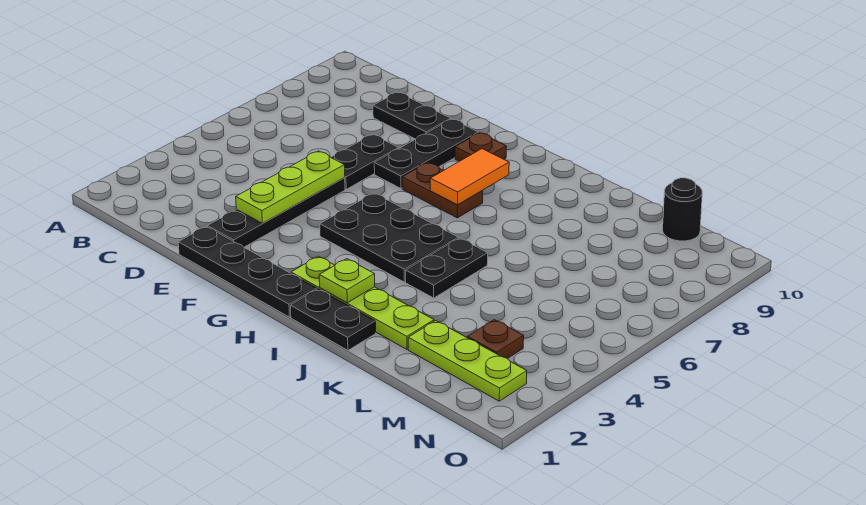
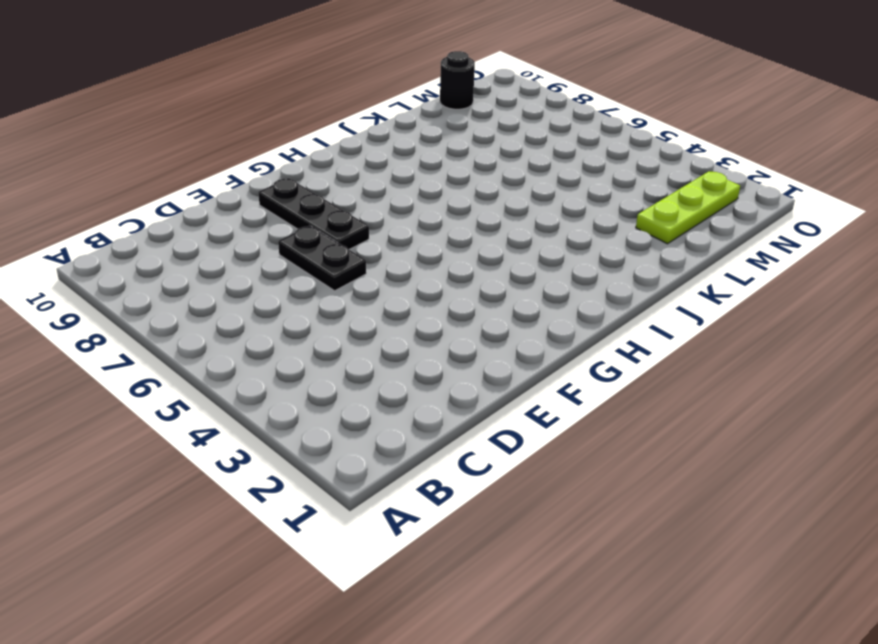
none -> black 1x2 plate [373,92,451,139]
none -> black 1x4 plate [178,226,317,317]
none -> black 1x4 plate [208,178,345,247]

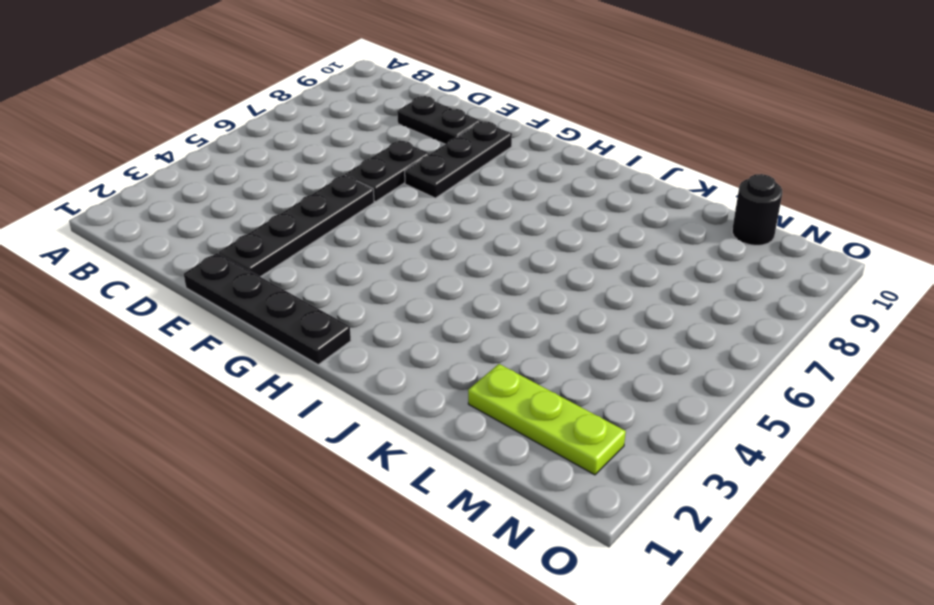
none -> black 2x3 plate [320,193,458,282]
none -> brown 1x2 plate [402,162,483,218]
none -> brown 1x1 plate [455,133,506,161]

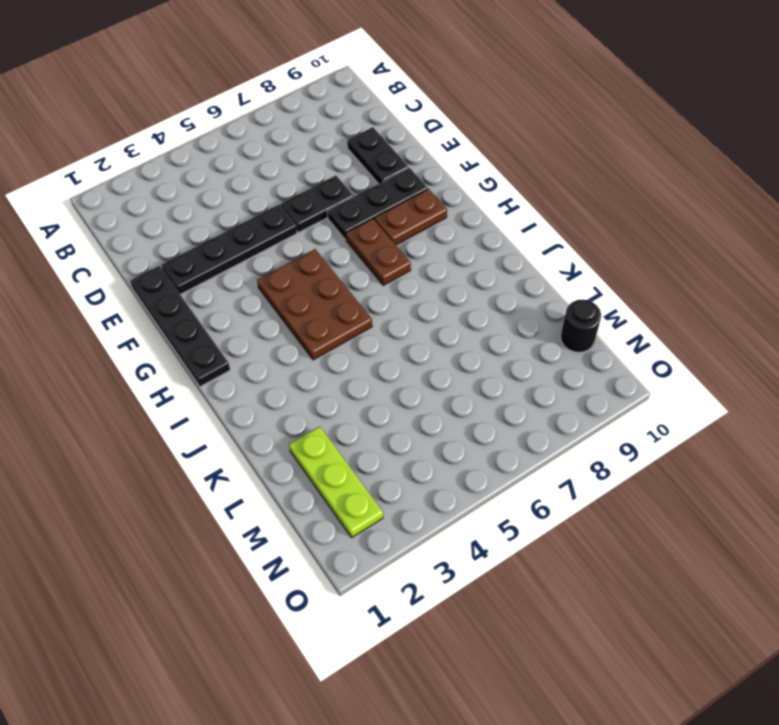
brown 2x3 plate [257,249,372,360] -> black 2x3 plate [320,193,458,282]
brown 1x2 plate [374,189,447,245] -> brown 1x1 plate [455,133,506,161]
none -> lime 1x4 plate [291,256,434,349]
none -> black 1x2 plate [290,289,376,350]
none -> black 1x2 plate [406,238,488,298]

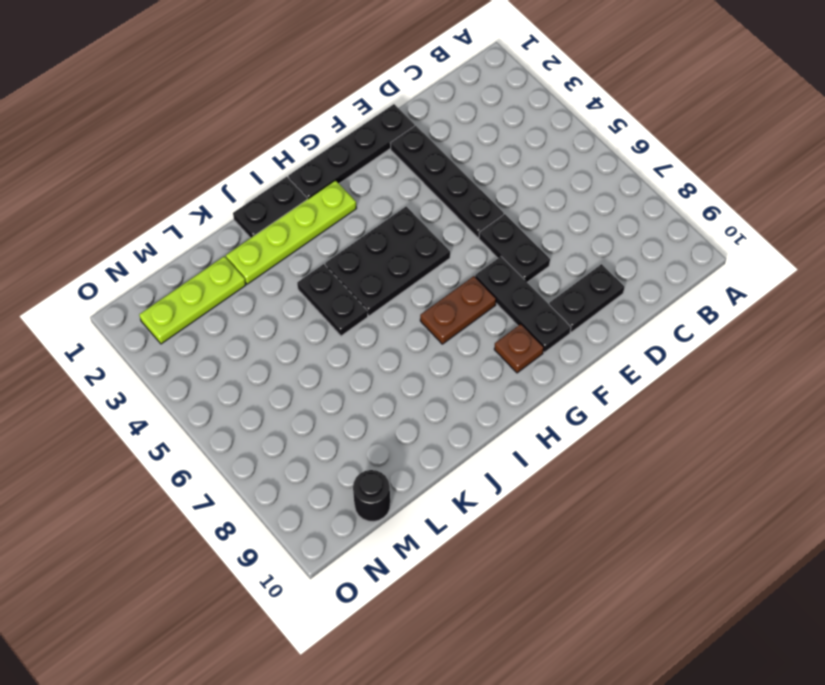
none -> brown 1x1 plate [467,320,524,359]
none -> lime 1x3 plate [236,151,345,223]
none -> orange 1x2 tile [430,149,509,205]

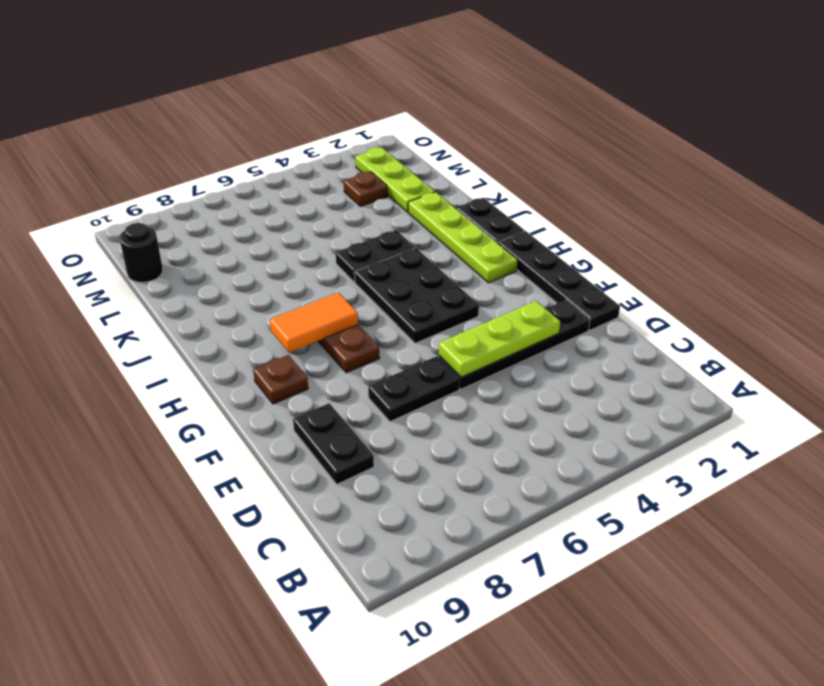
none -> black 1x3 plate [374,119,478,188]
none -> lime 1x1 plate [319,259,375,303]

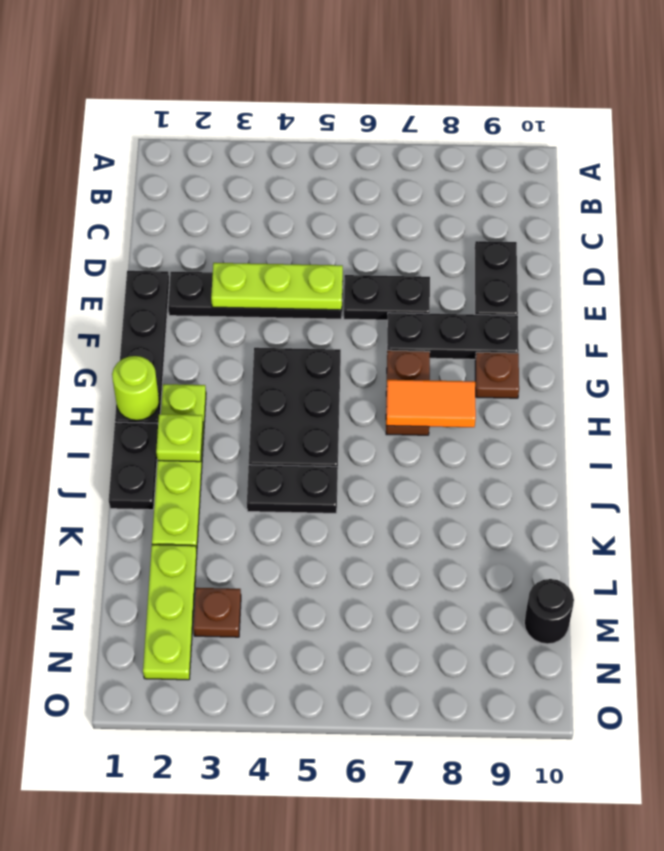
lime 1x1 round brick [112,356,159,421] -> none

